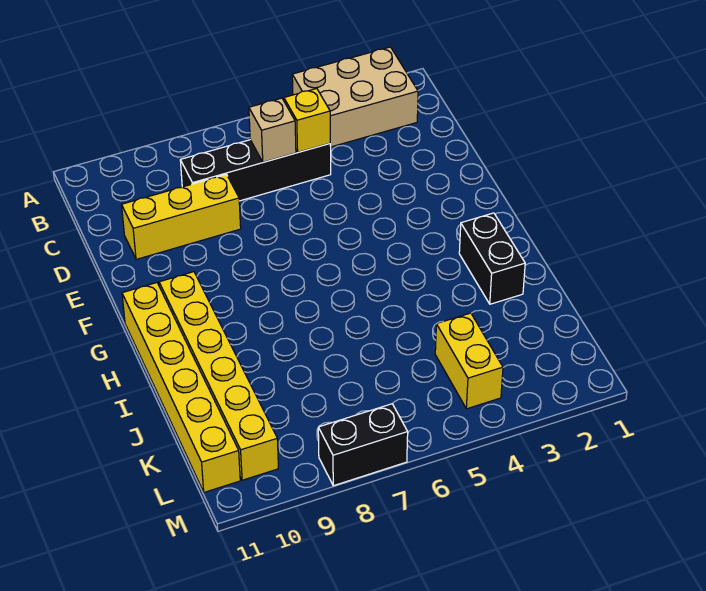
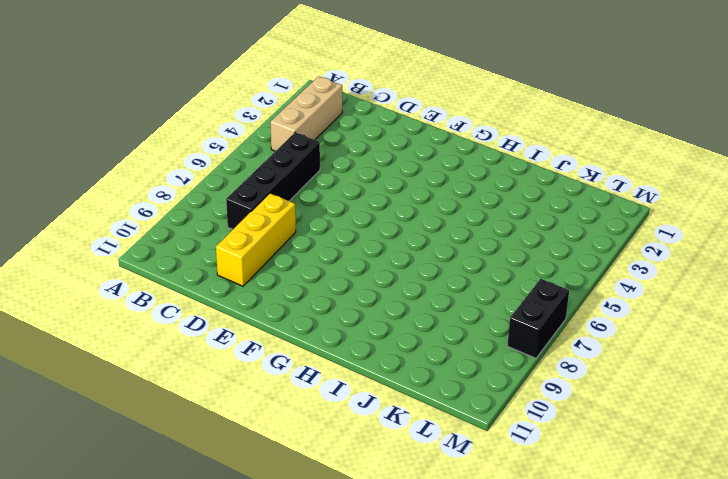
tan 1x3 brick [270,76,342,151] -> tan 2x3 brick [292,47,418,147]
none -> yellow 1x6 brick [159,272,278,480]
none -> yellow 1x6 brick [122,283,240,492]

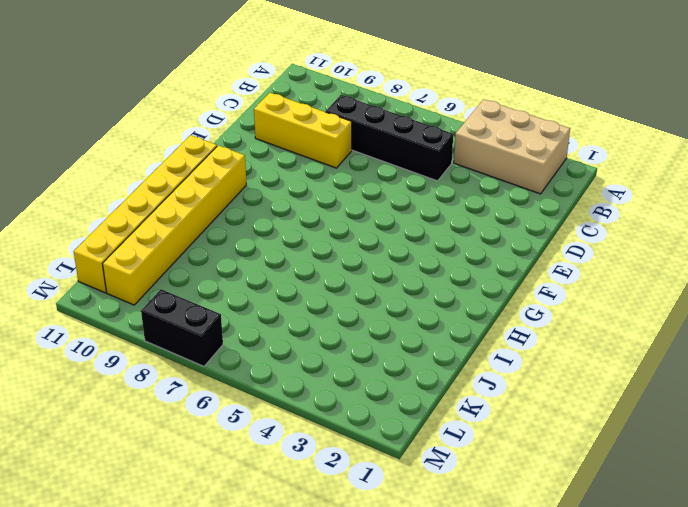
none -> black 1x2 brick [459,213,525,304]
none -> yellow 1x2 brick [435,313,503,409]

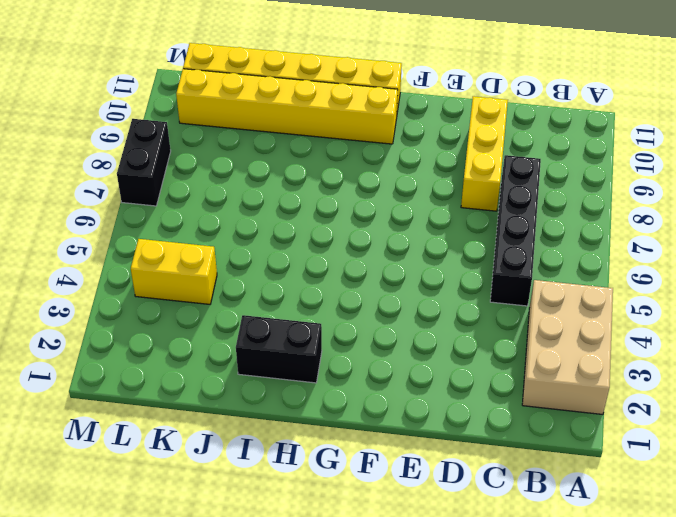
none -> yellow 1x1 brick [284,89,330,152]
none -> tan 1x1 brick [249,98,296,162]

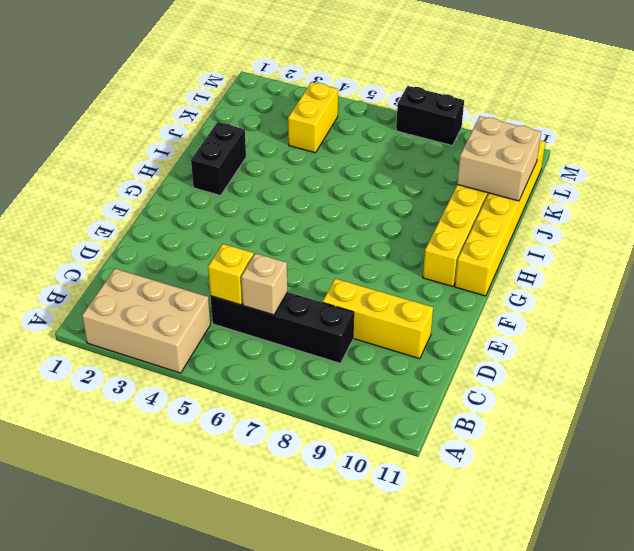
tan 2x2 brick [457,116,541,201] -> none

